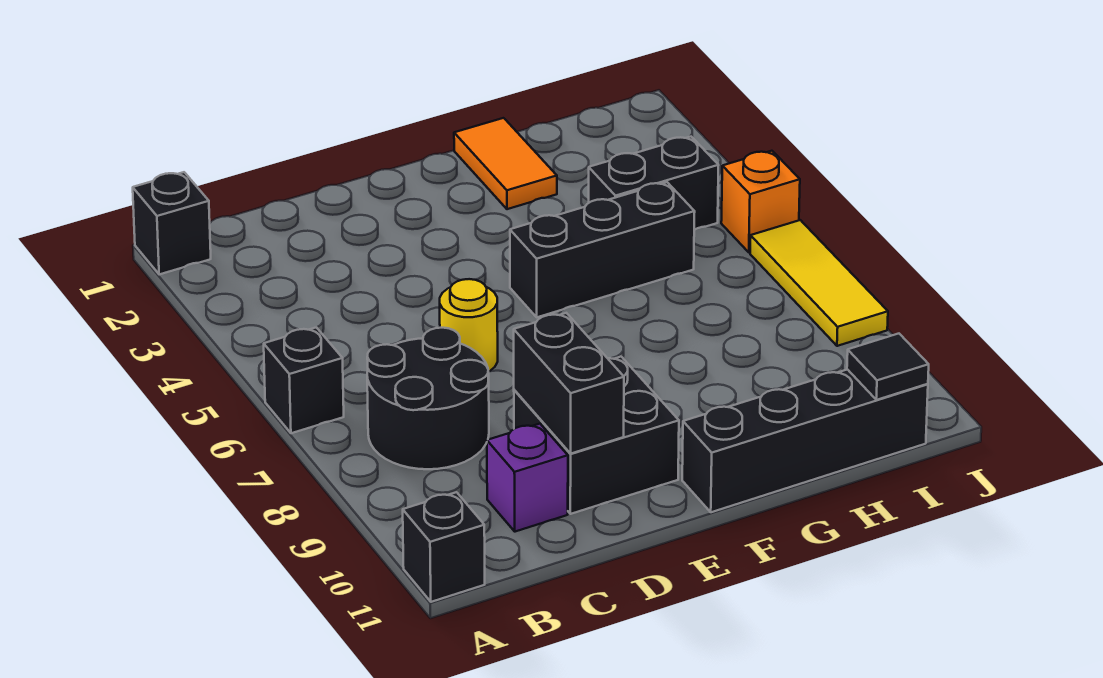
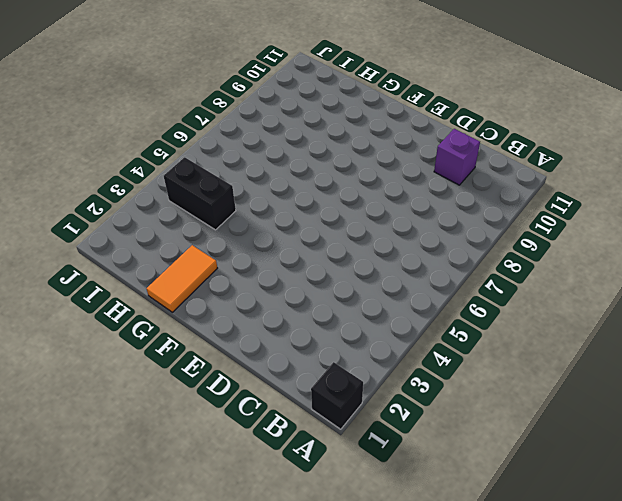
none -> black 1x1 brick [264,327,344,433]
none -> black 1x1 brick [403,492,485,602]
none -> black 2x2 round brick [367,328,489,469]

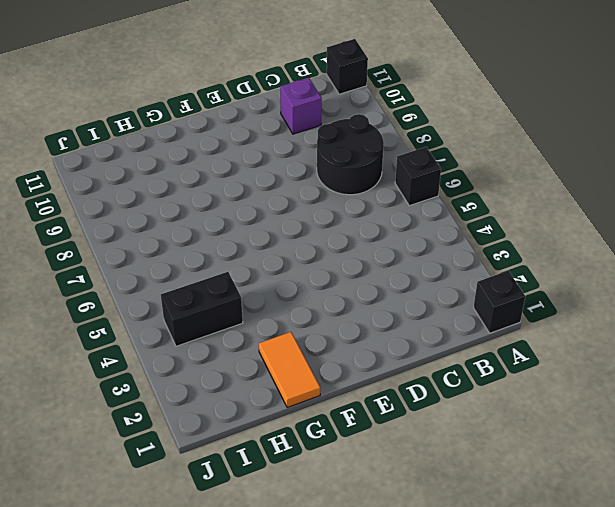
none -> yellow 1x1 round brick [440,279,498,372]
none -> black 2x2 brick [514,357,679,514]
none -> black 1x3 brick [510,182,695,317]

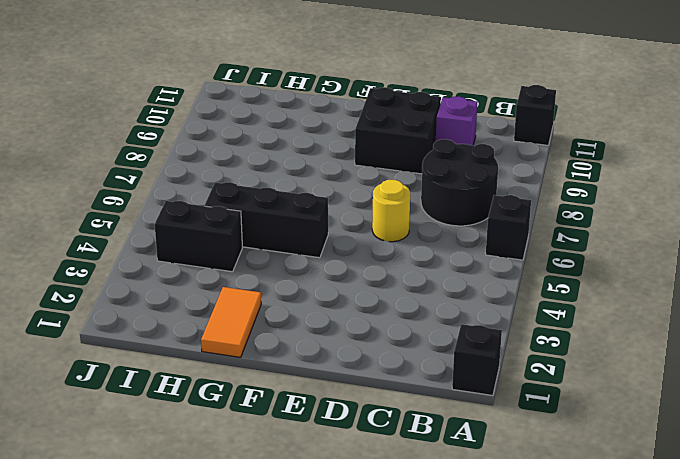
none -> black 1x4 brick [682,369,928,512]
none -> orange 1x1 brick [721,151,800,253]
none -> yellow 1x3 tile [750,220,888,346]

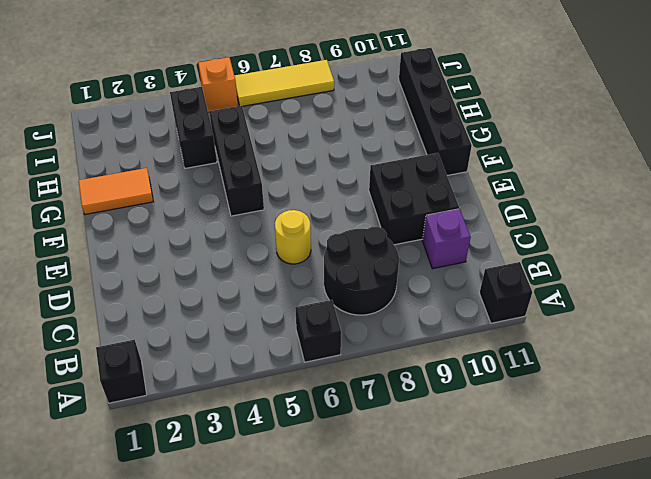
none -> black 1x2 brick [514,313,624,453]
none -> black 1x1 tile [847,334,929,400]

